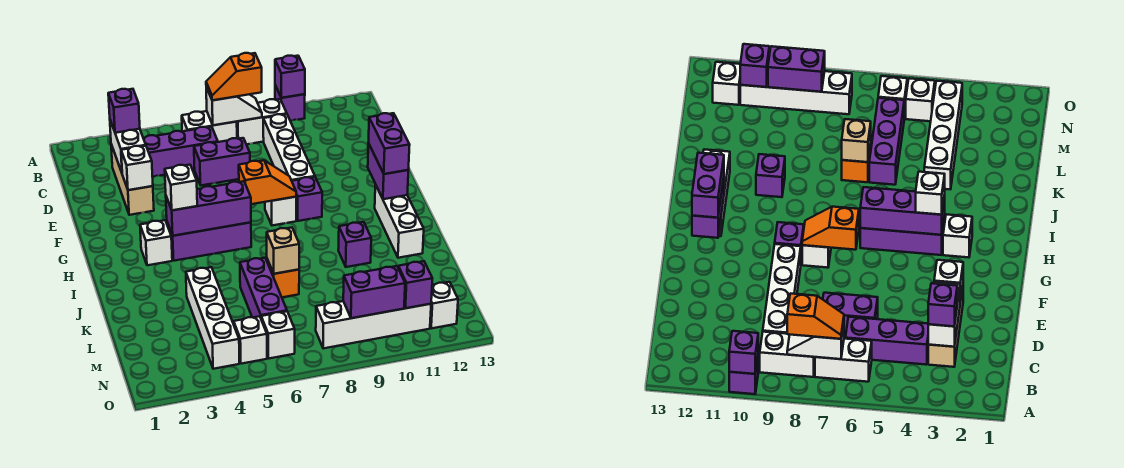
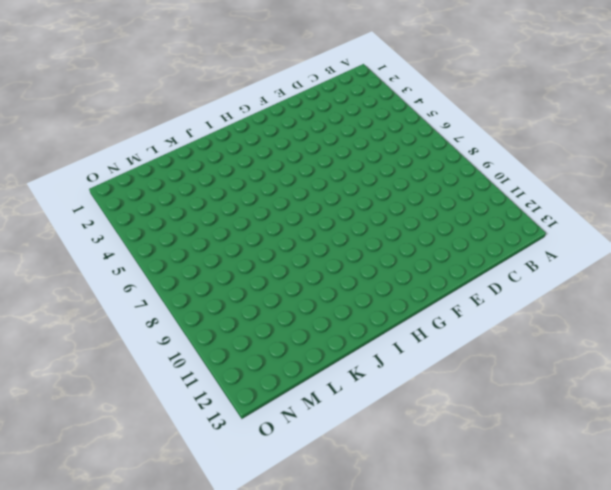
none -> purple 1x1 brick [275,85,305,121]
none -> white 1x2 brick [182,111,237,142]
none -> white 1x2 brick [237,99,287,144]
none -> tan 1x3 brick [111,144,154,215]

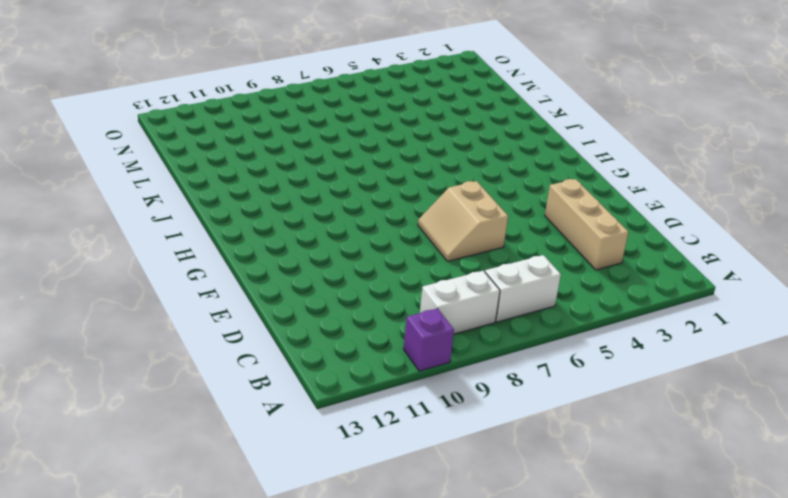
tan 2x2 slope [418,181,508,261] -> none
none -> purple 1x3 brick [143,127,218,177]
none -> white 1x4 brick [263,114,315,181]
none -> purple 1x2 brick [194,138,250,185]
none -> white 1x1 brick [265,197,296,225]

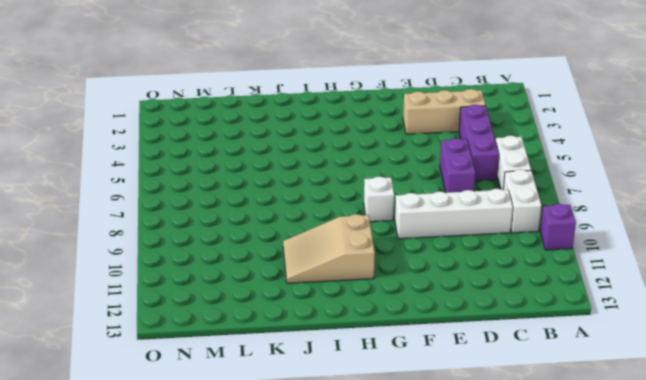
tan 2x3 slope [283,214,375,283] -> purple 1x1 brick [338,222,371,267]
none -> purple 1x1 brick [292,177,322,221]
none -> white 1x1 brick [140,220,172,265]
none -> purple 1x3 brick [167,222,251,261]
none -> white 1x3 brick [375,184,424,258]

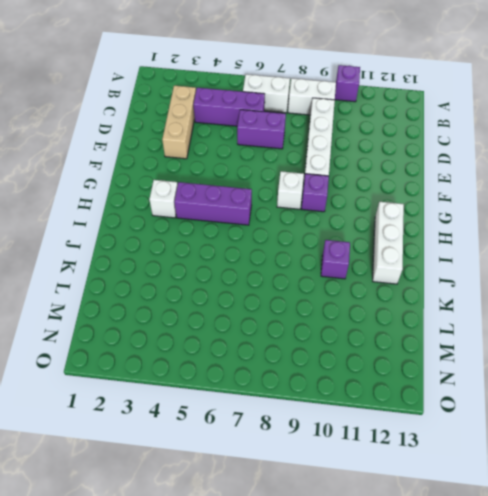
none -> white 1x4 brick [186,267,239,369]
none -> purple 1x3 brick [240,258,287,318]
none -> orange 1x1 brick [267,259,299,297]
none -> white 1x1 brick [234,316,267,364]

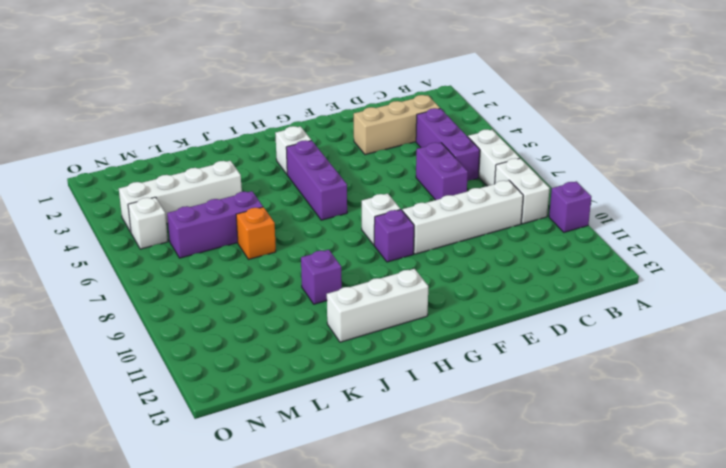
none -> white 1x1 brick [261,311,295,359]
none -> white 1x4 brick [316,301,431,348]
none -> white 1x1 brick [430,282,458,328]
none -> purple 1x1 brick [275,56,305,98]

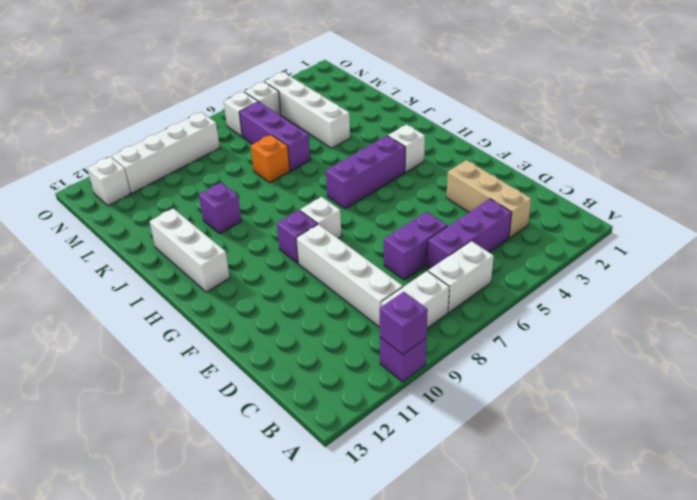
none -> white 1x2 slope [206,87,262,125]
none -> white 1x2 brick [110,120,146,172]
none -> white 1x1 brick [121,146,153,190]
none -> orange 1x2 slope [239,160,296,204]

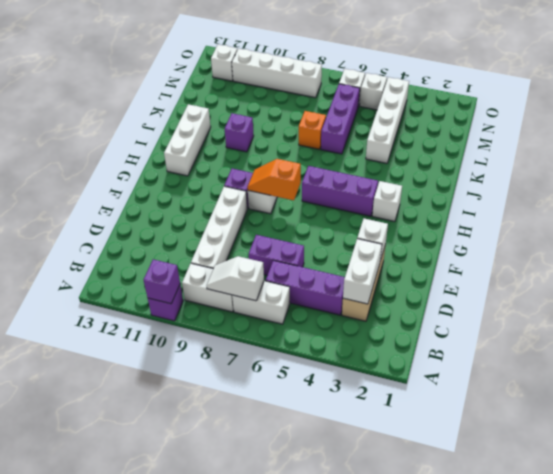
none -> purple 1x2 brick [368,143,408,199]
none -> purple 1x3 brick [166,181,251,236]
none -> tan 1x1 brick [267,228,299,274]
none -> purple 1x2 brick [343,266,405,318]

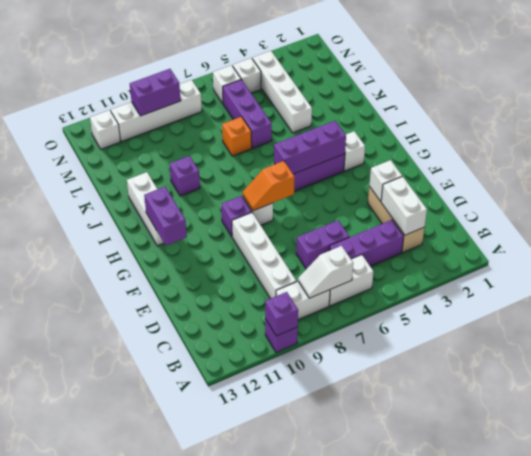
none -> tan 1x1 brick [267,228,299,274]
none -> purple 1x1 brick [398,261,432,308]
none -> orange 1x2 slope [206,53,262,100]
none -> purple 1x1 brick [108,89,140,133]

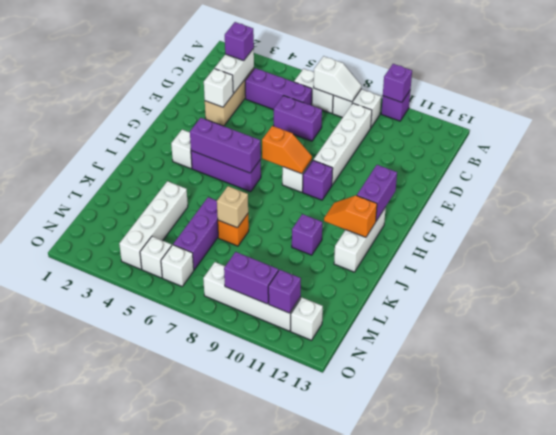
orange 1x2 slope [324,196,377,237] -> orange 1x2 slope moved to [206,53,262,100]
none -> purple 1x2 brick [368,113,410,174]
none -> white 1x1 brick [165,165,197,210]

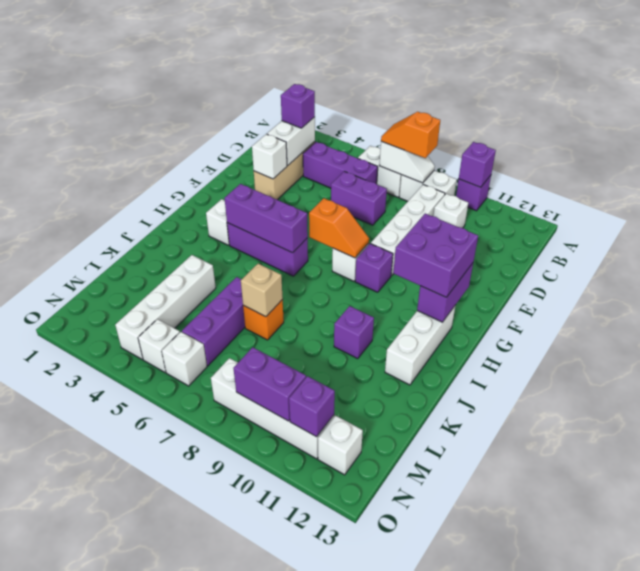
white 1x1 brick [433,194,468,228] -> white 1x1 brick moved to [165,165,197,210]
purple 2x2 brick [393,214,478,297] -> purple 1x2 brick [368,113,410,174]

